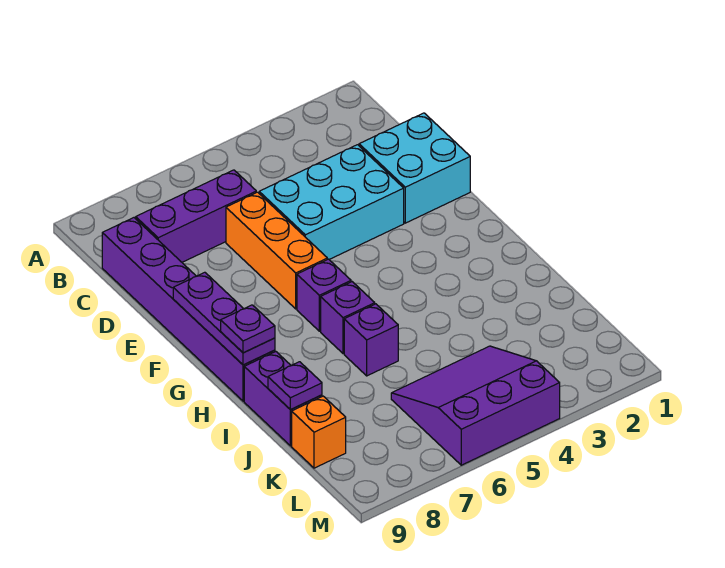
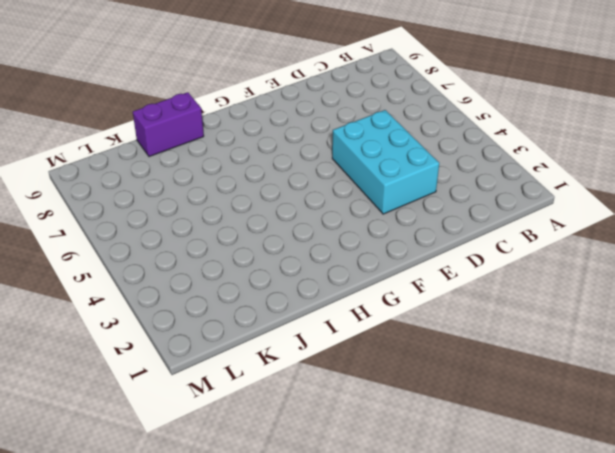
none -> purple 1x3 brick [136,170,256,262]
none -> purple 1x6 brick [102,218,275,401]
none -> cyan 2x2 brick [359,113,470,223]

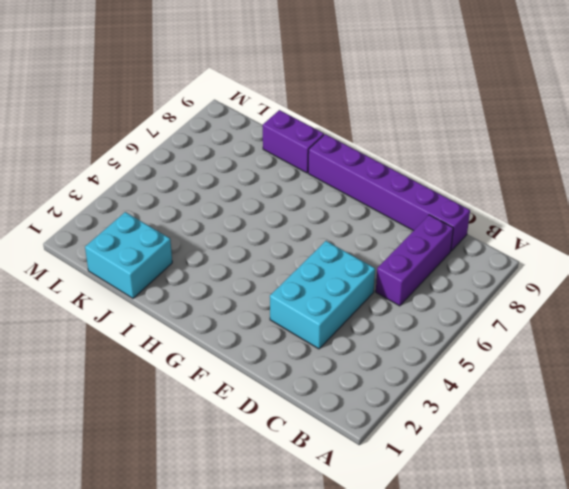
cyan 2x2 brick [85,212,172,298] -> cyan 2x2 brick moved to [359,113,470,223]
none -> orange 1x3 brick [226,192,327,309]
none -> purple 1x1 brick [297,259,351,331]
none -> purple 1x1 brick [321,282,375,354]

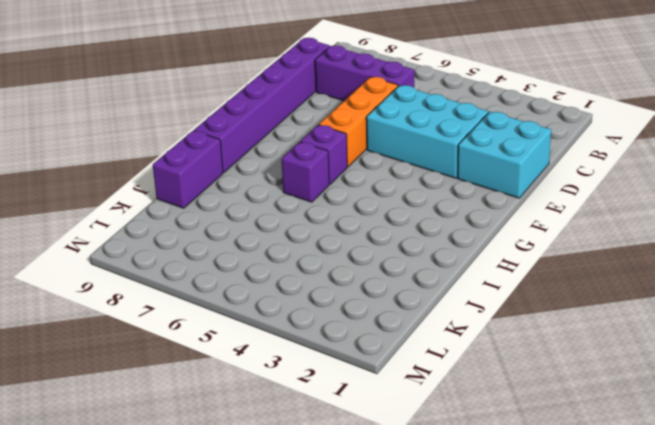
none -> purple 1x1 brick [344,304,398,376]
none -> purple 3x3 slope [391,346,560,465]
none -> orange 1x1 brick [292,396,346,468]

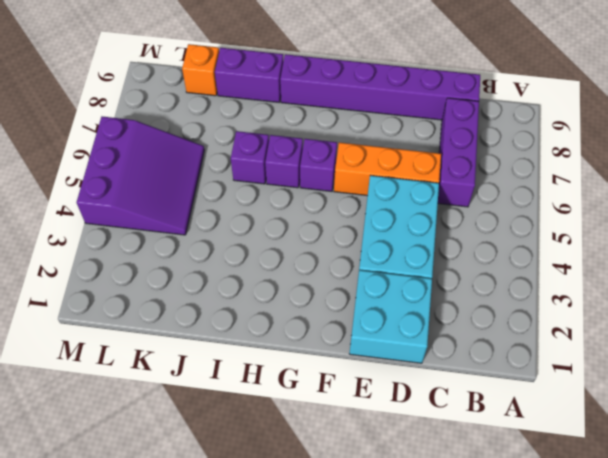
none -> purple 1x3 plate [173,272,275,365]
none -> purple 1x1 plate [268,362,322,410]
none -> purple 1x1 plate [221,305,275,353]

